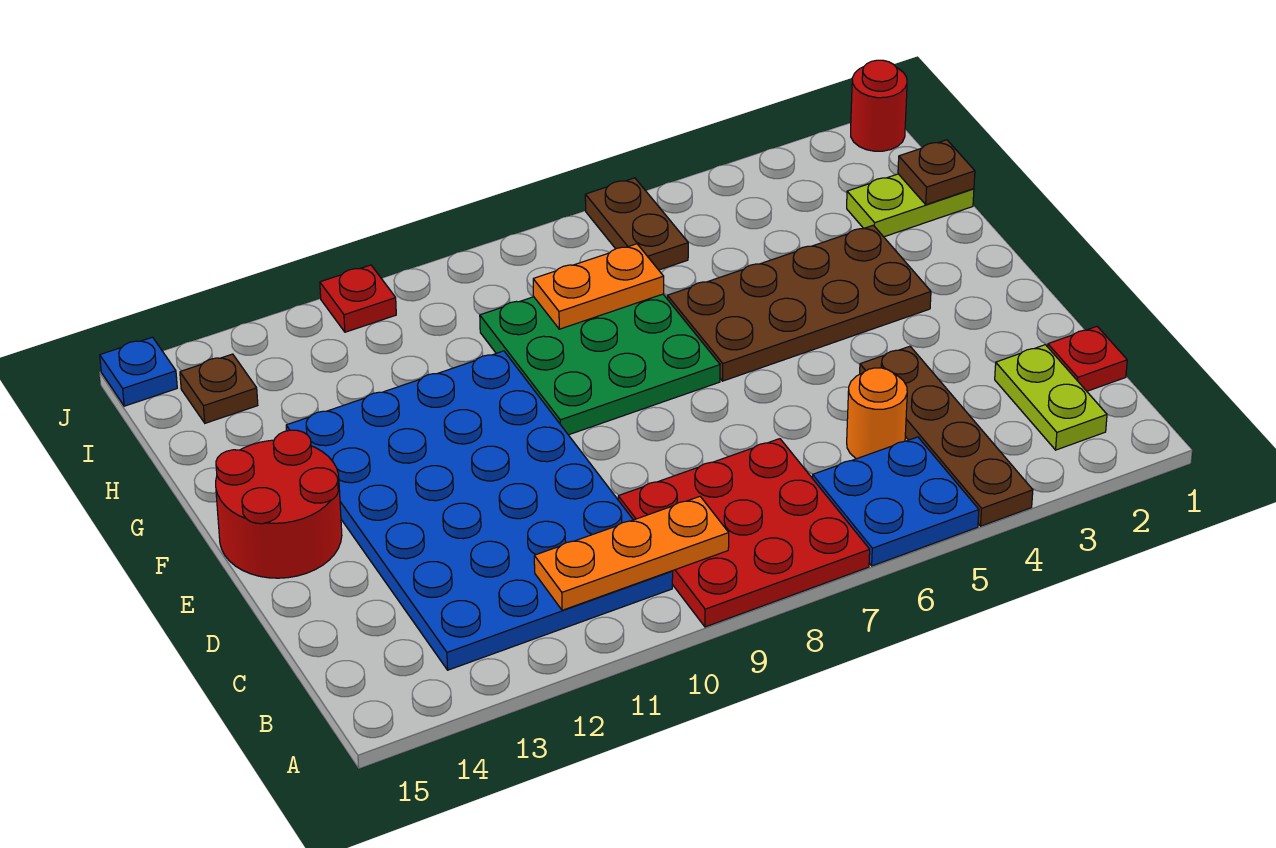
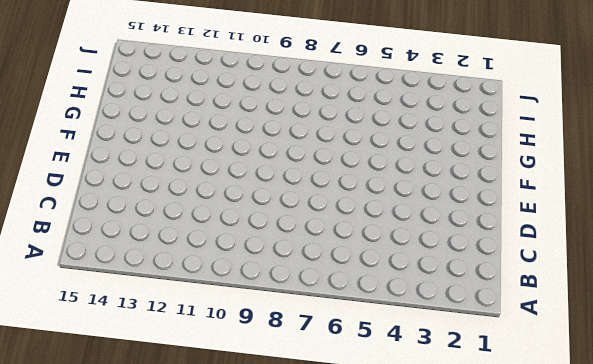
none -> brown 1x4 plate [860,346,1033,526]
none -> blue 2x2 plate [812,437,979,566]
none -> red 3x3 plate [618,439,870,627]

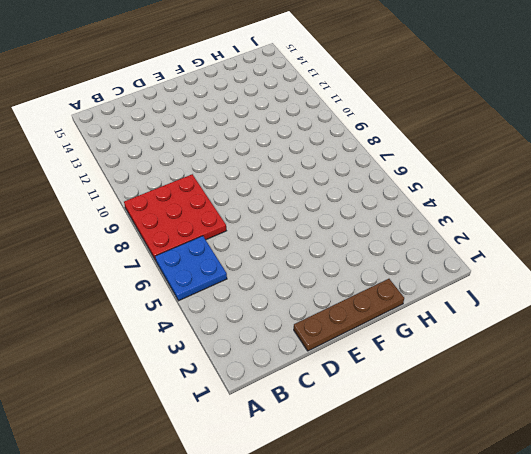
brown 1x4 plate [294,279,404,351] -> brown 1x4 plate moved to [860,346,1033,526]
none -> lime 1x2 plate [995,345,1107,450]
none -> blue 4x6 plate [286,351,673,670]
none -> red 1x1 plate [1048,327,1127,391]

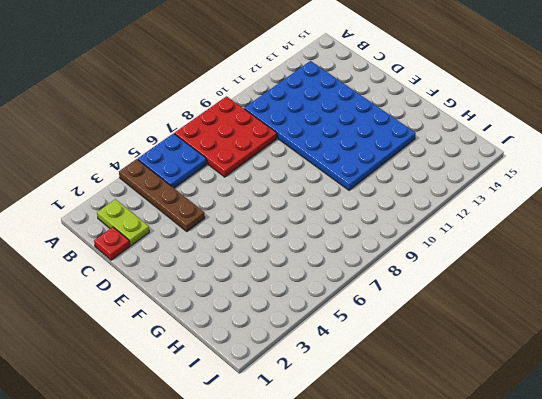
none -> orange 1x1 round brick [847,368,907,459]
none -> red 2x2 round brick [216,430,342,578]
none -> brown 2x4 plate [667,225,931,381]

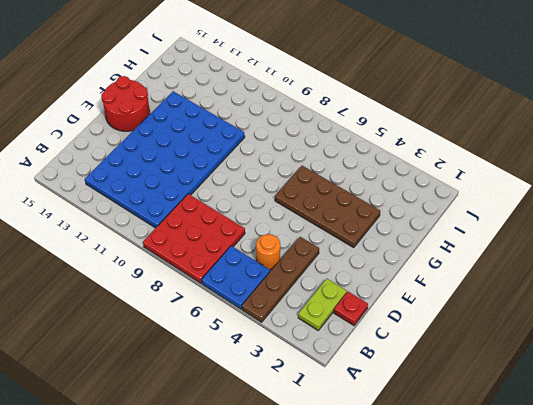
none -> green 3x3 plate [480,294,720,435]
none -> lime 1x2 plate [847,174,974,237]
none -> brown 1x2 plate [585,178,688,270]

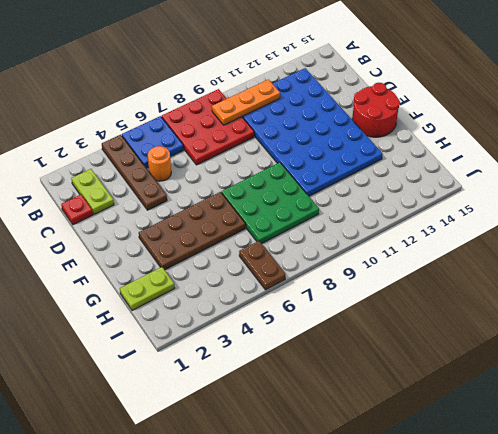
none -> brown 1x1 plate [180,354,258,423]
none -> red 1x1 round brick [851,60,907,151]
none -> red 1x1 plate [320,265,396,332]

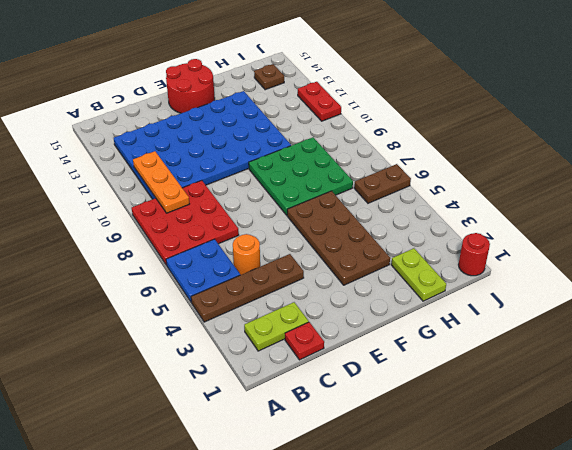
red 1x2 plate [298,82,341,121] -> red 1x1 plate [320,265,396,332]
none -> blue 1x1 plate [100,337,177,406]
none -> brown 1x1 plate [898,140,975,205]
none -> orange 1x2 plate [533,244,664,329]

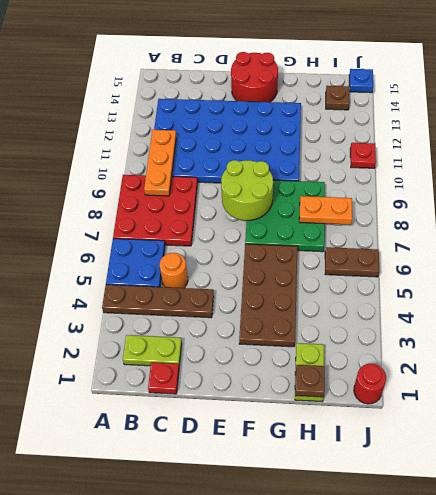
lime 2x2 round brick [221,160,273,220] -> none
orange 1x2 plate [299,196,352,225] -> orange 1x2 plate turned to [533,244,664,329]

